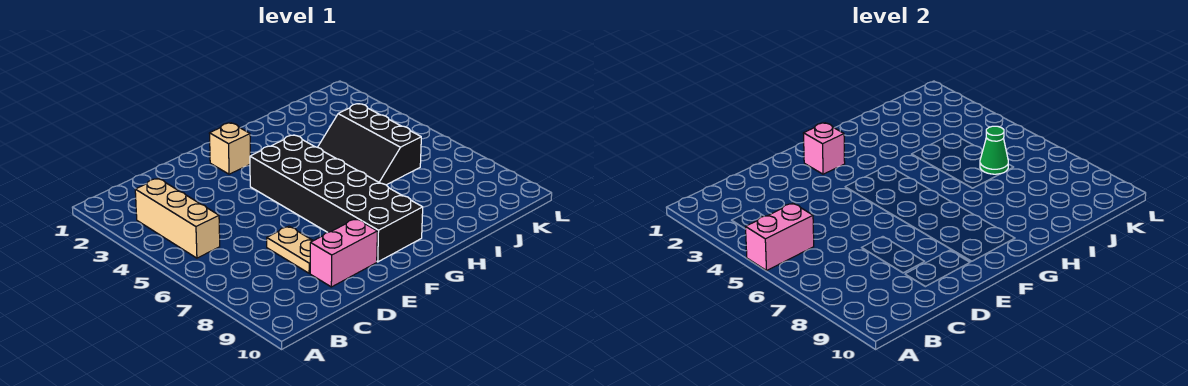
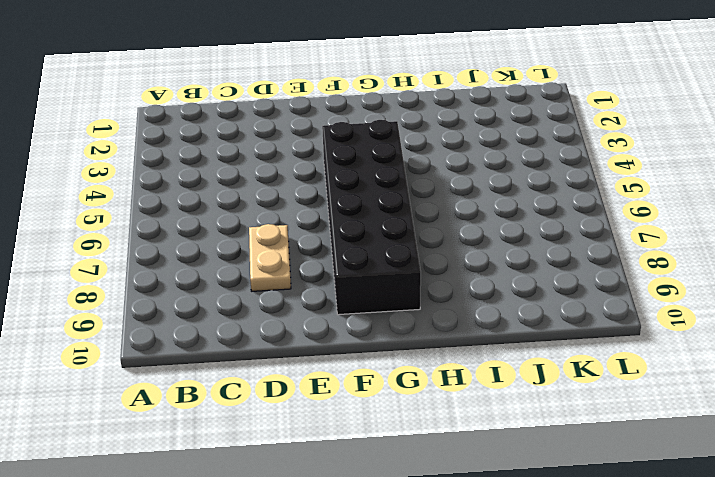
none -> tan 1x3 brick [135,178,220,258]
none -> pink 1x2 brick [310,219,377,287]

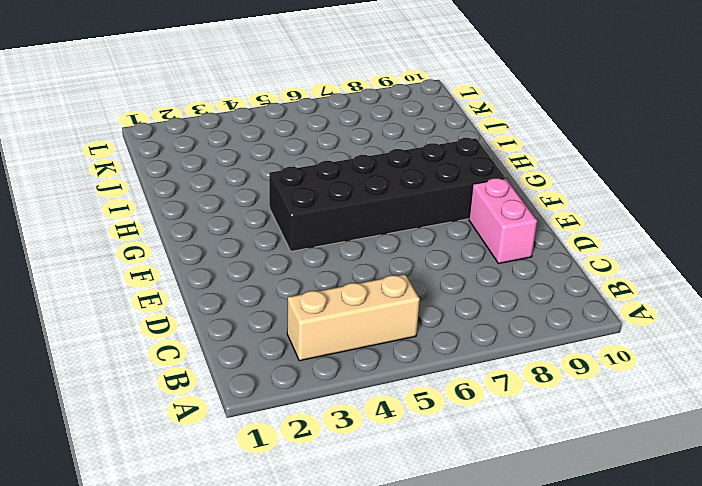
none -> tan 1x2 plate [267,226,313,273]
none -> tan 1x1 brick [209,123,250,174]

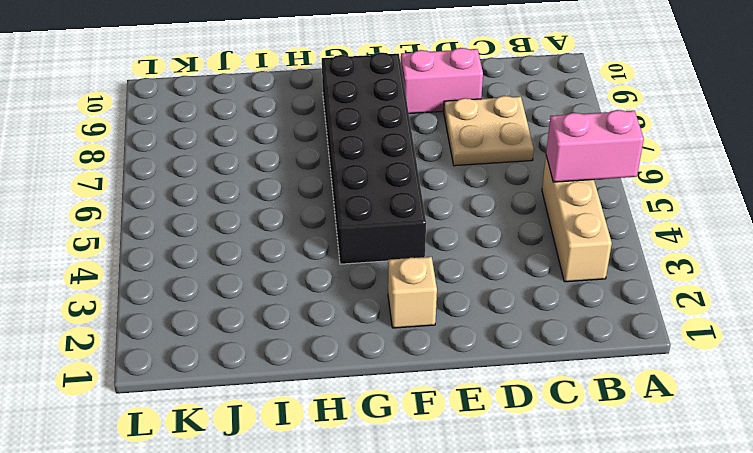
tan 2x2 plate [444,96,534,166] -> tan 1x2 plate [267,226,313,273]
none -> black 2x3 slope [318,104,421,185]
none -> pink 1x1 brick [803,123,845,174]

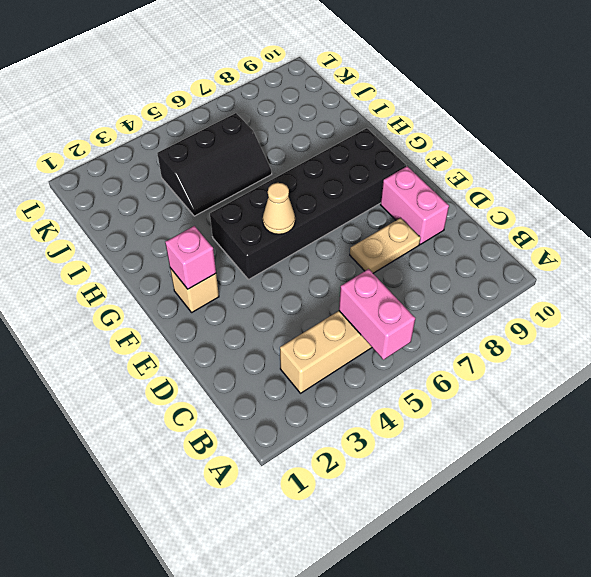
tan 1x1 cone [263,183,295,234] -> none
none -> green 1x1 cone [980,126,1008,174]

